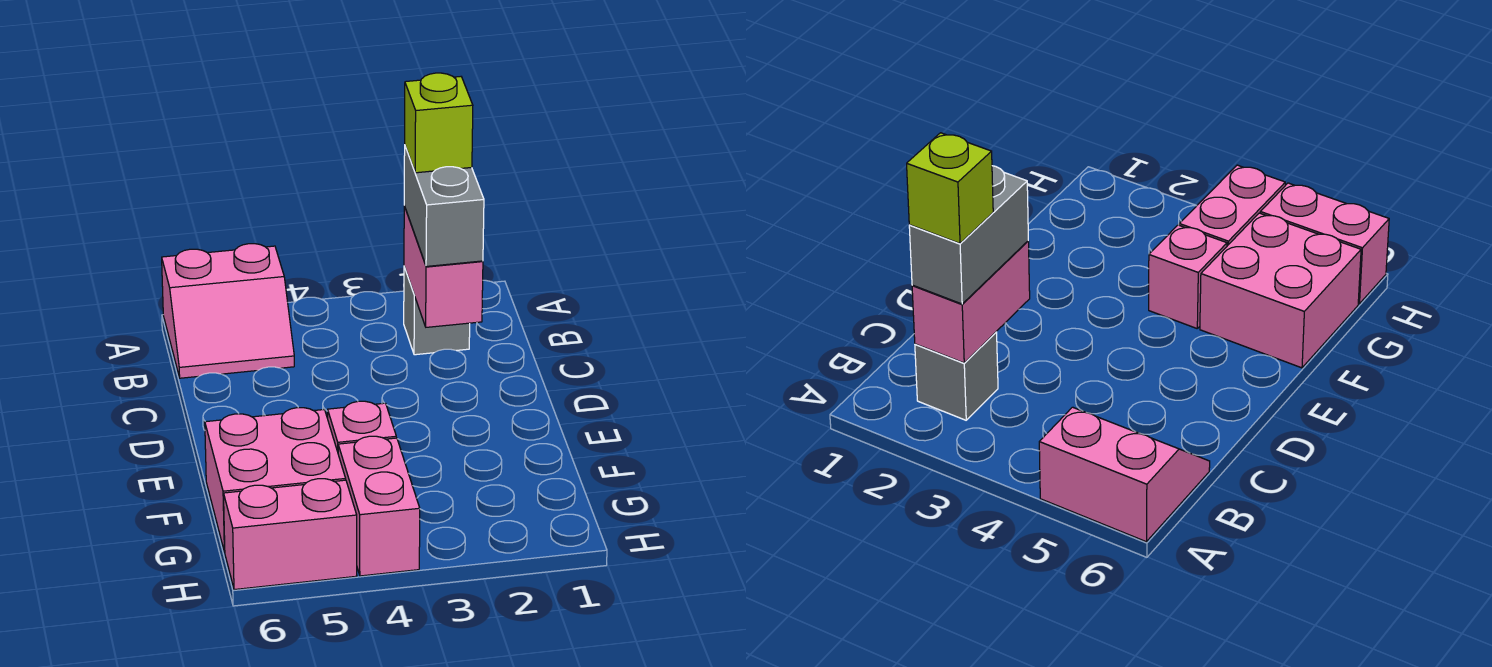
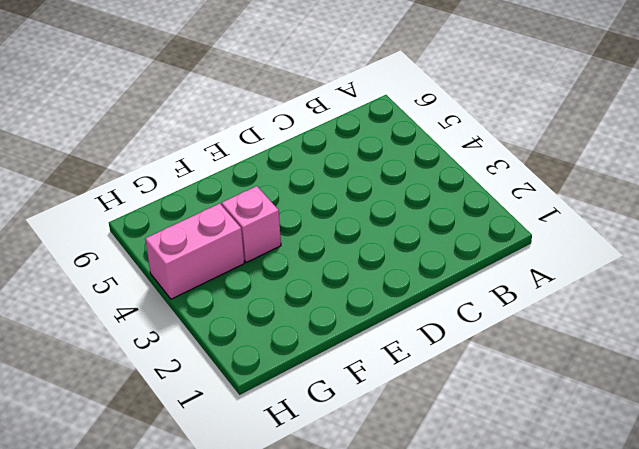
none -> pink 2x2 slope [162,244,294,378]
none -> grey 1x1 brick [404,267,470,355]

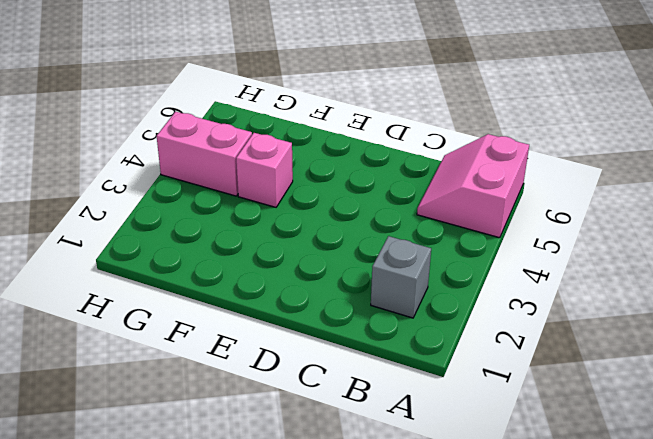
none -> pink 2x2 brick [205,408,346,552]
none -> pink 1x2 brick [224,479,357,590]

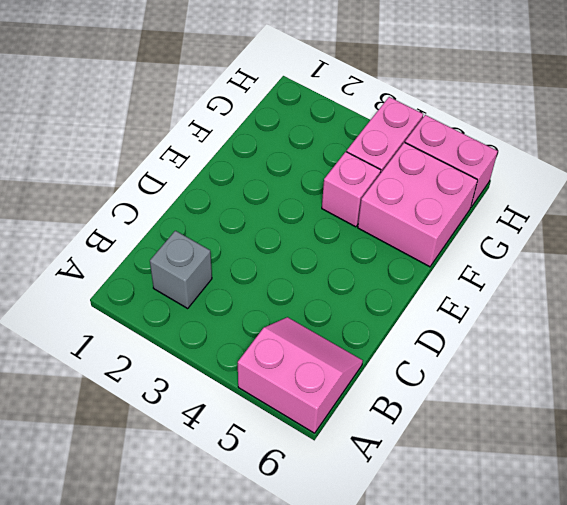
none -> pink 1x2 brick [404,206,483,327]
none -> grey 1x2 brick [404,146,484,266]

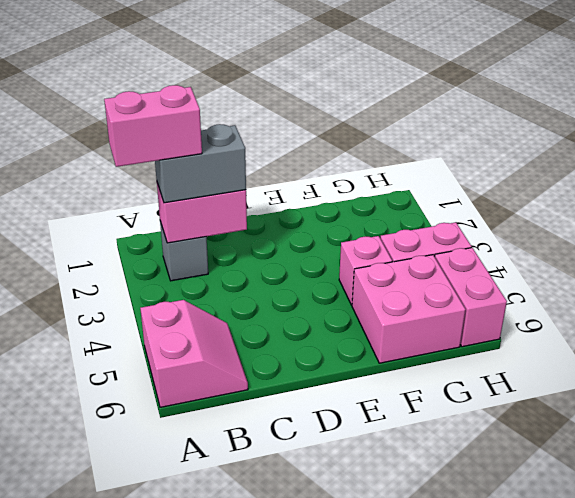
pink 1x2 brick [104,85,202,167] -> lime 1x1 brick [405,73,473,173]

